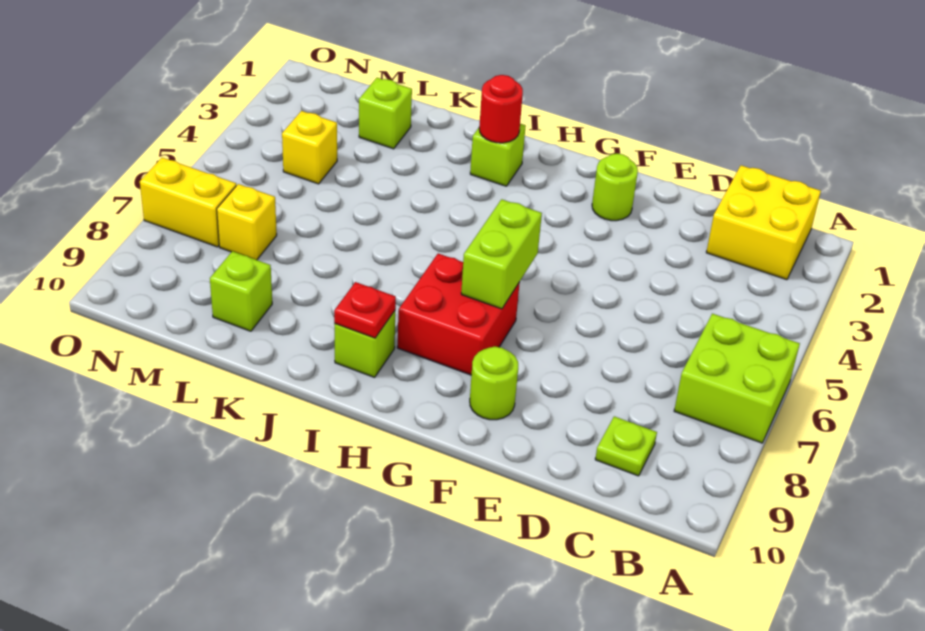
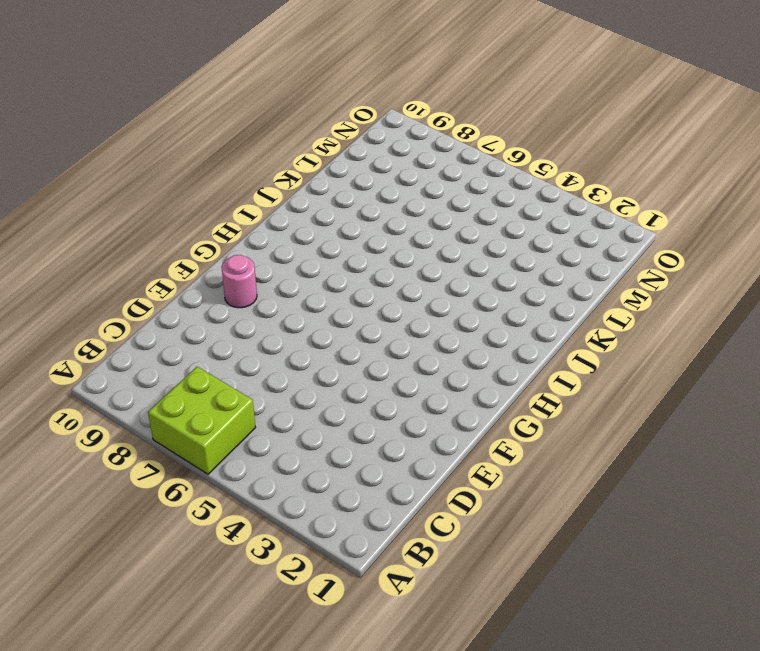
pink 1x1 round brick [221,255,257,308] -> lime 1x1 round brick [470,347,518,420]
none -> yellow 2x2 brick [706,165,821,280]
none -> lime 1x1 plate [595,416,657,476]
none -> lime 1x1 round brick [592,154,638,221]

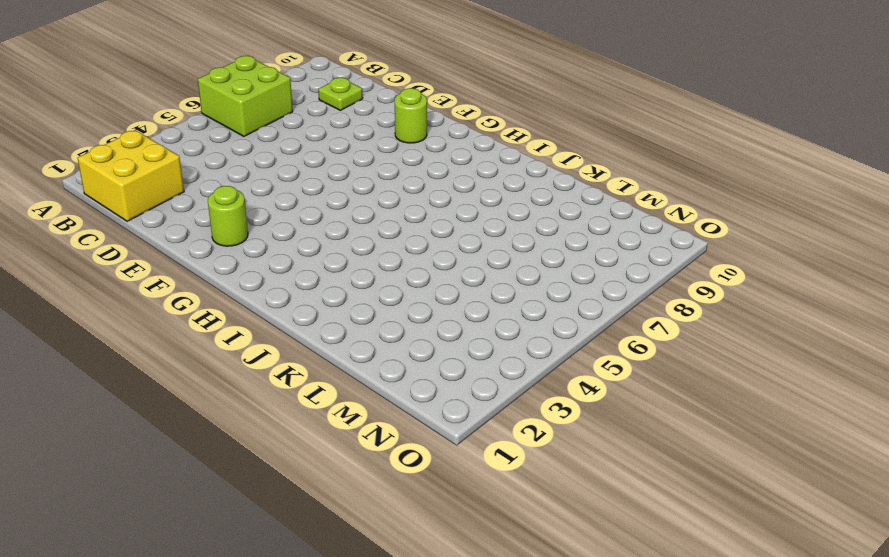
none -> red 2x2 brick [397,254,520,375]
none -> lime 1x1 brick [470,124,526,186]
none -> lime 1x1 brick [334,311,395,377]

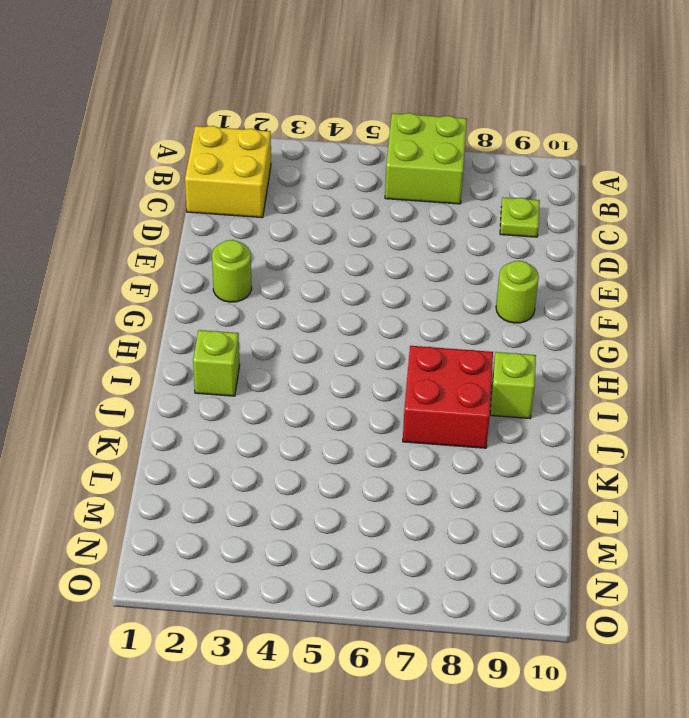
red 2x2 brick [403,346,493,448] -> red 2x2 brick moved to [397,254,520,375]
none -> lime 1x1 brick [359,78,412,149]
none -> lime 1x1 brick [210,251,272,331]
none -> yellow 1x1 brick [282,111,337,184]

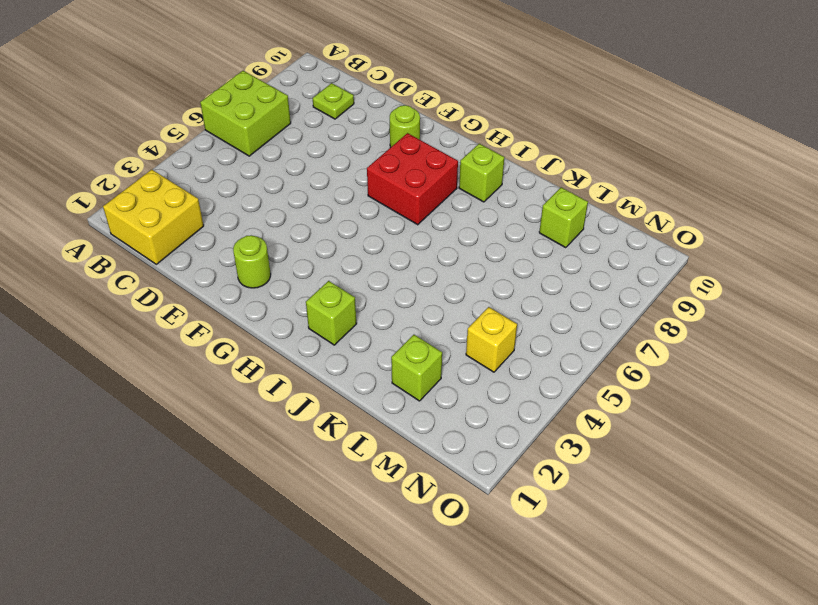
none -> yellow 1x1 brick [217,184,277,260]
none -> yellow 1x2 brick [140,158,236,247]
none -> lime 1x2 brick [461,199,542,309]

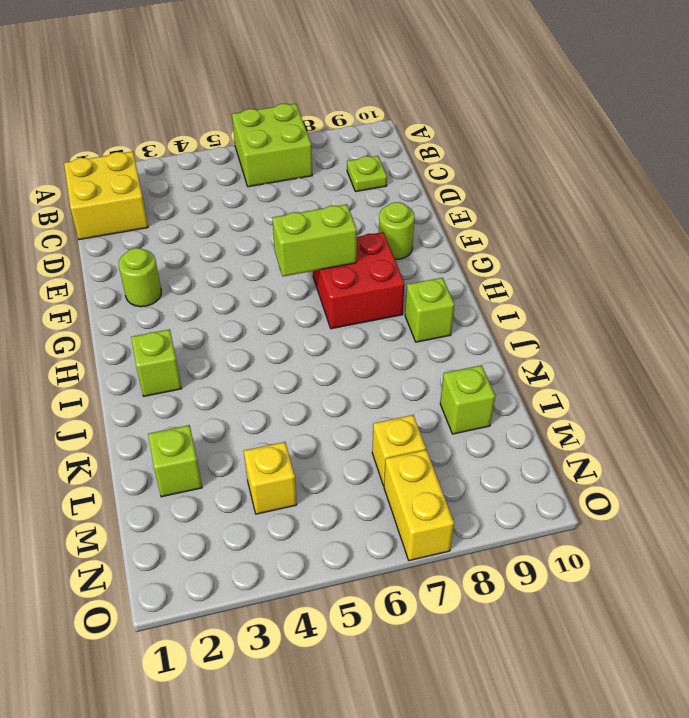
none -> red 1x1 round brick [479,75,523,143]
none -> red 1x1 plate [334,282,396,338]

